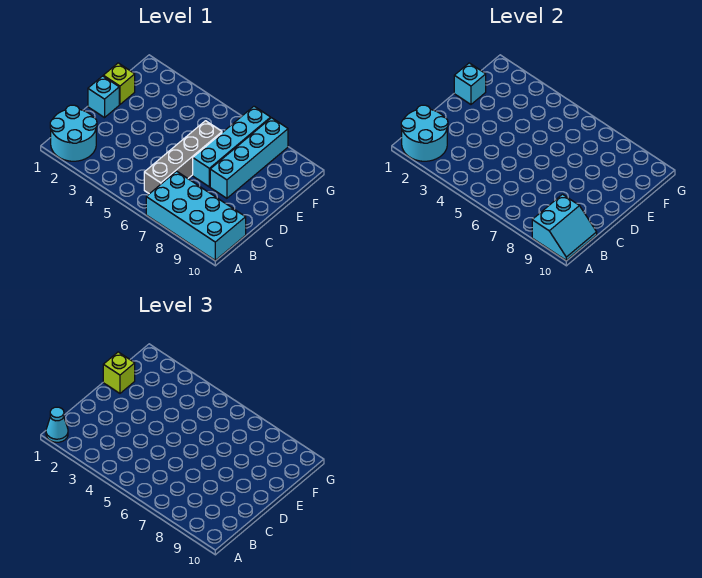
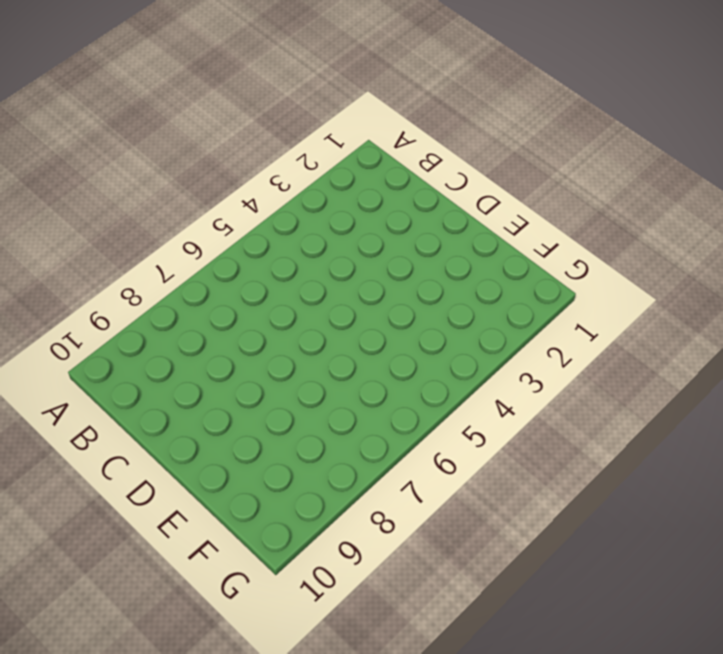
none -> cyan 2x2 round brick [50,105,97,161]
none -> cyan 2x4 brick [146,171,246,260]
none -> grey 1x4 brick [144,121,222,194]

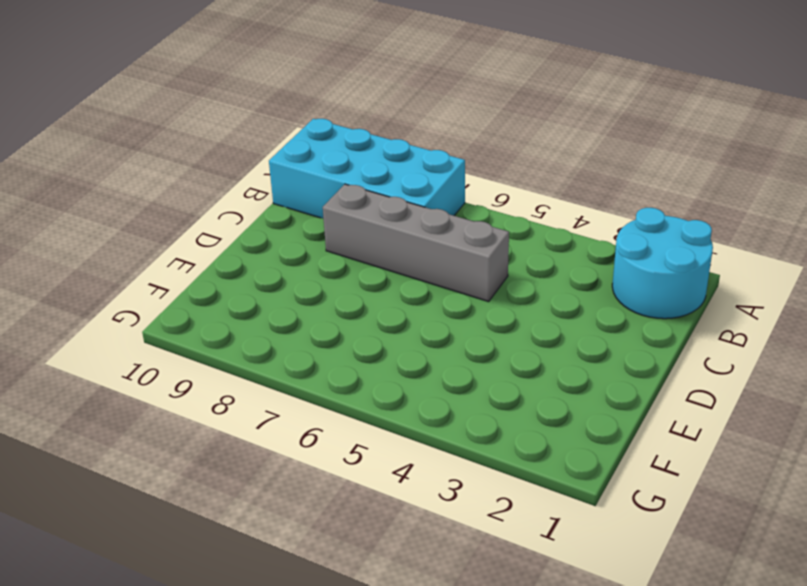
grey 1x4 brick [323,184,509,302] -> grey 1x4 brick turned to [144,121,222,194]
none -> cyan 1x1 brick [88,76,119,118]
none -> cyan 1x4 brick [193,106,271,187]
none -> cyan 1x4 brick [210,118,288,198]

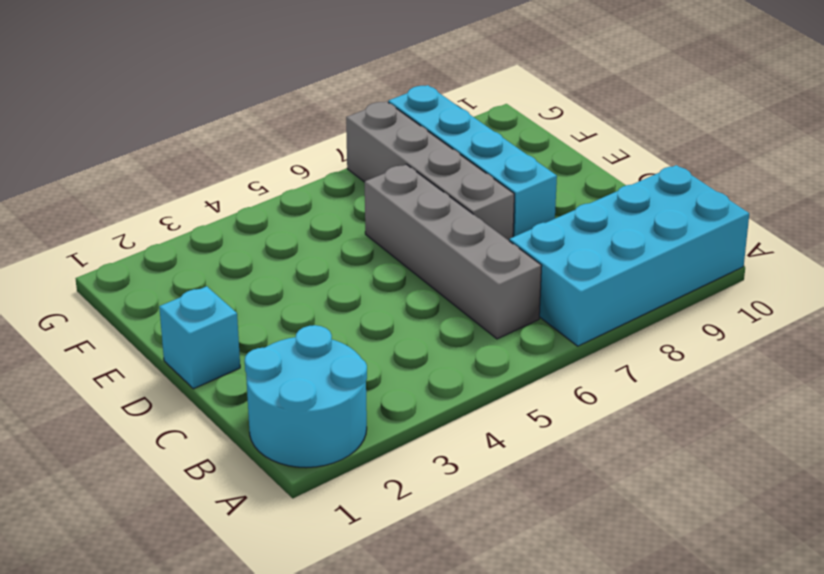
grey 1x4 brick [346,101,514,241] -> cyan 1x4 brick [193,106,271,187]
none -> lime 1x1 brick [103,63,135,104]
none -> cyan 2x2 round brick [401,105,448,161]
none -> cyan 2x2 slope [532,194,597,260]

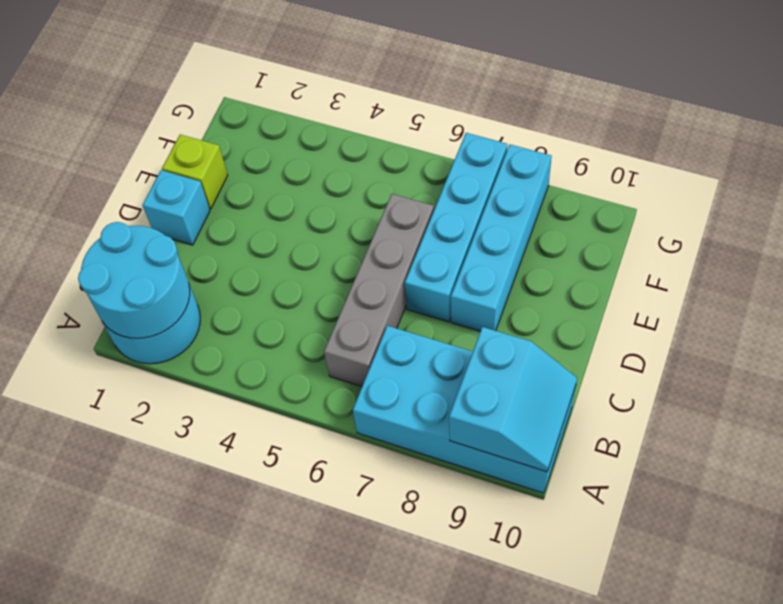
none -> cyan 1x1 brick [454,63,486,104]
none -> cyan 1x1 cone [46,407,68,442]
none -> lime 1x1 brick [103,352,135,393]

